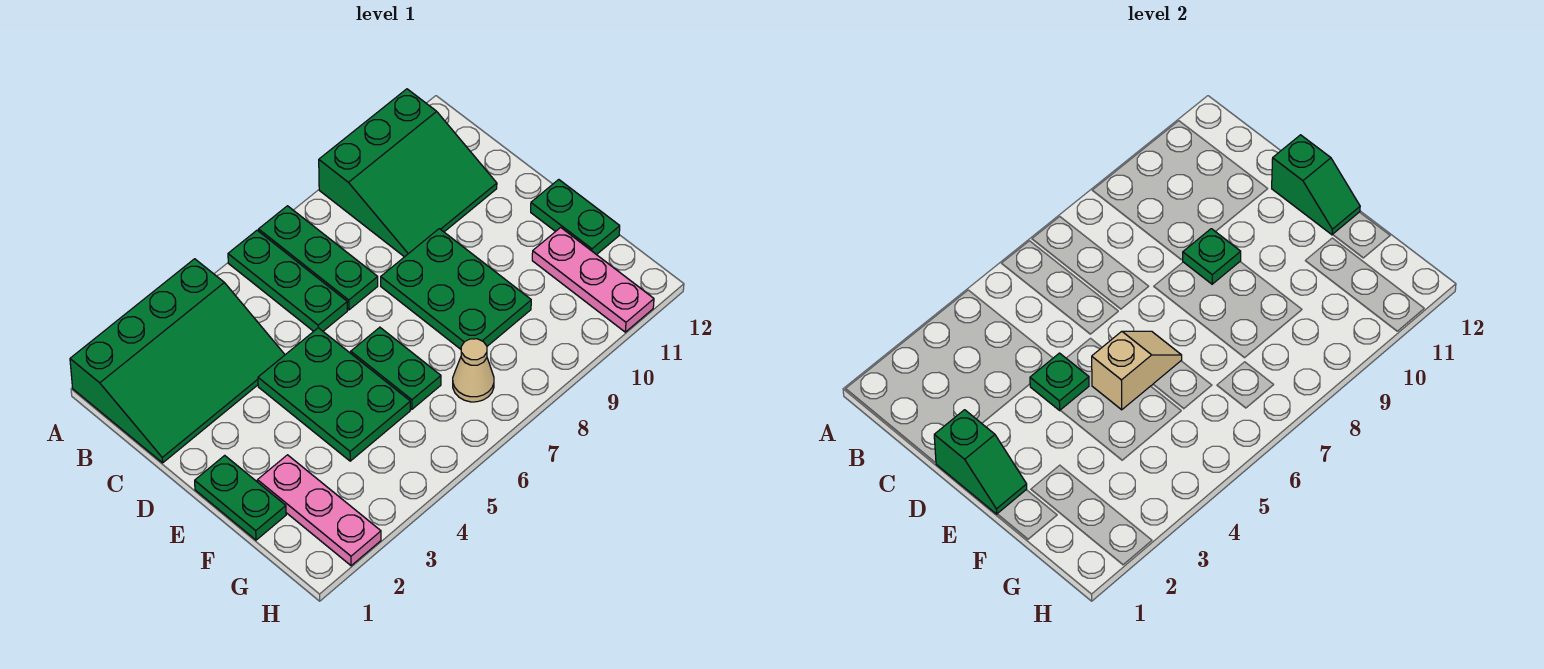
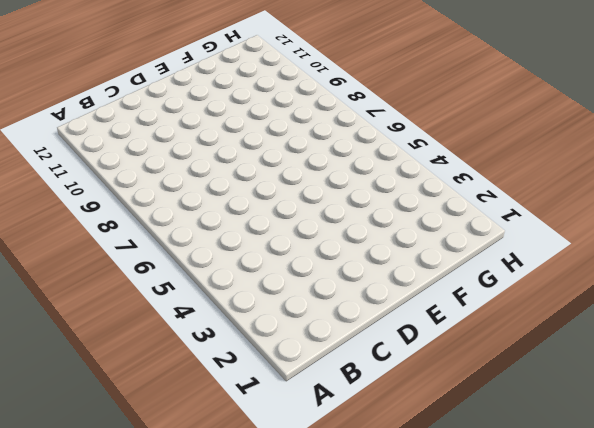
none -> green 3x4 slope [70,259,285,463]
none -> green 1x3 plate [228,230,347,331]
none -> green 1x3 plate [259,206,378,310]

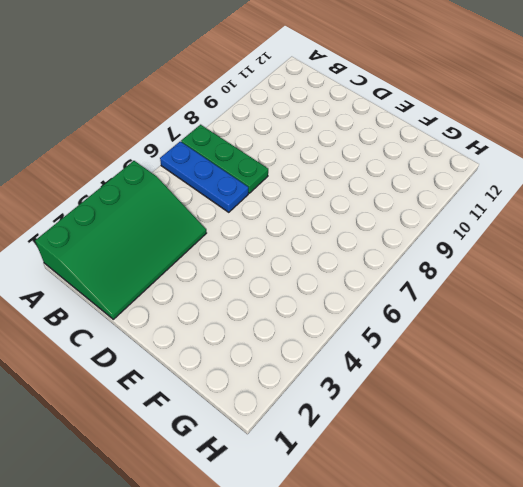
blue 1x3 plate [160,142,248,212] -> green 1x3 plate [228,230,347,331]
none -> green 3x3 slope [319,89,497,257]
none -> green 2x3 plate [258,328,410,461]
none -> green 2x3 plate [381,229,531,349]

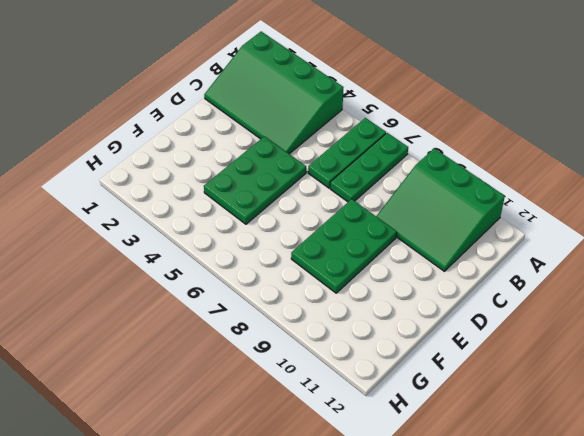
none -> green 1x2 plate [195,455,286,540]
none -> green 1x2 plate [351,327,441,409]
none -> green 1x2 plate [531,180,620,255]

